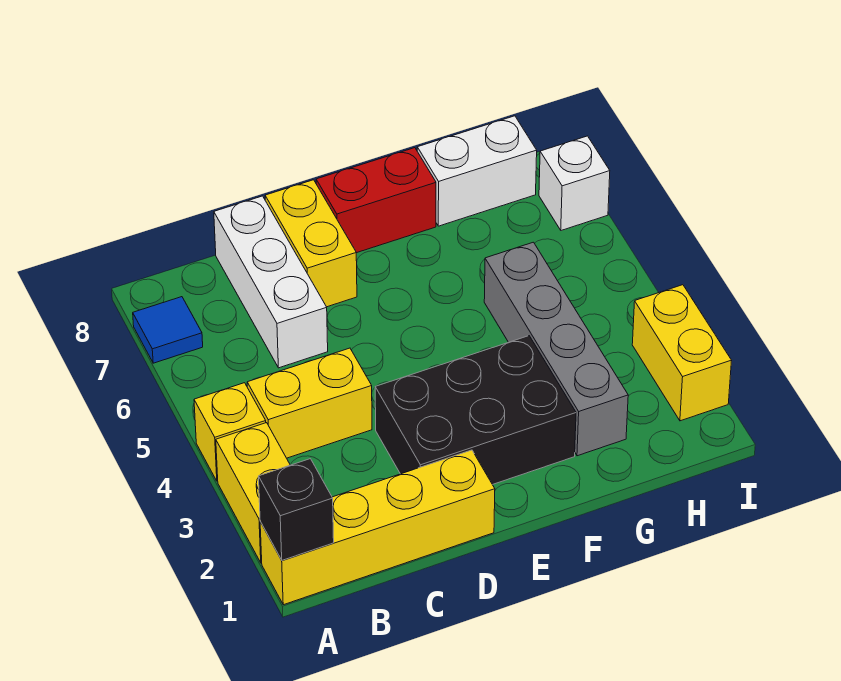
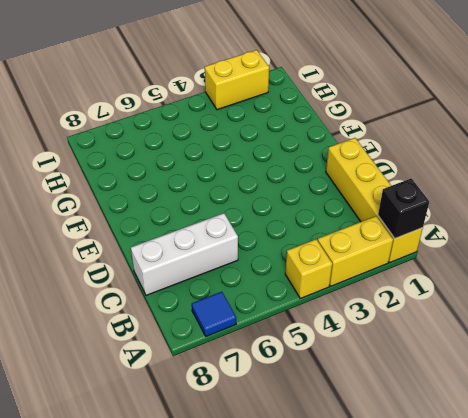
none -> yellow 1x2 brick [247,348,372,458]
none -> black 2x3 brick [375,336,576,484]
none -> yellow 1x2 brick [265,180,357,307]

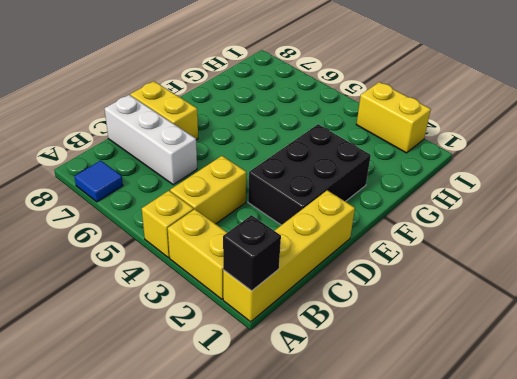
none -> red 1x2 brick [316,148,436,253]
none -> grey 1x4 brick [484,242,628,456]
none -> white 1x2 brick [417,116,537,226]

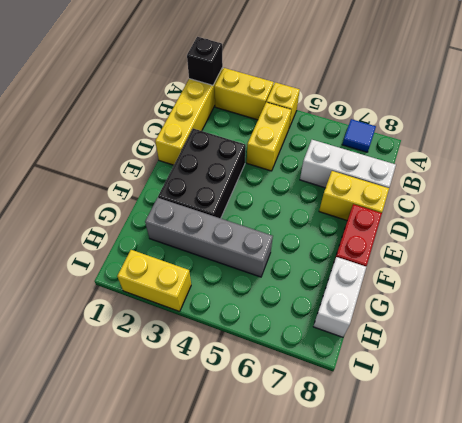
none -> white 1x1 brick [539,136,610,230]

